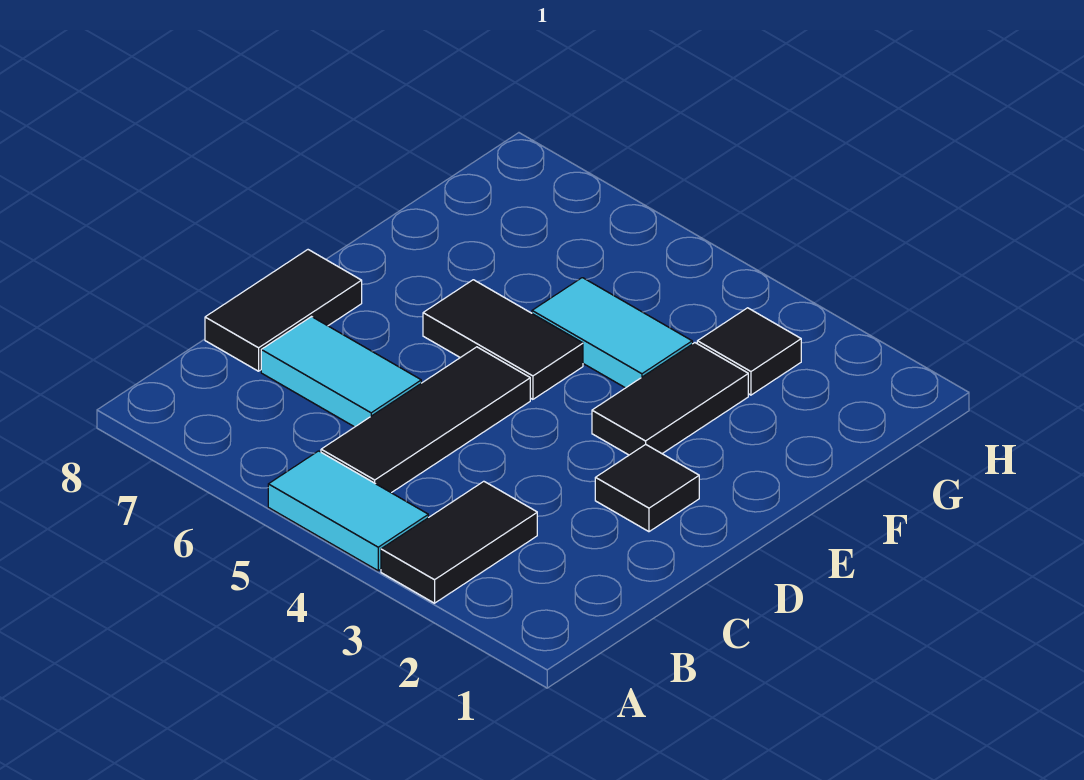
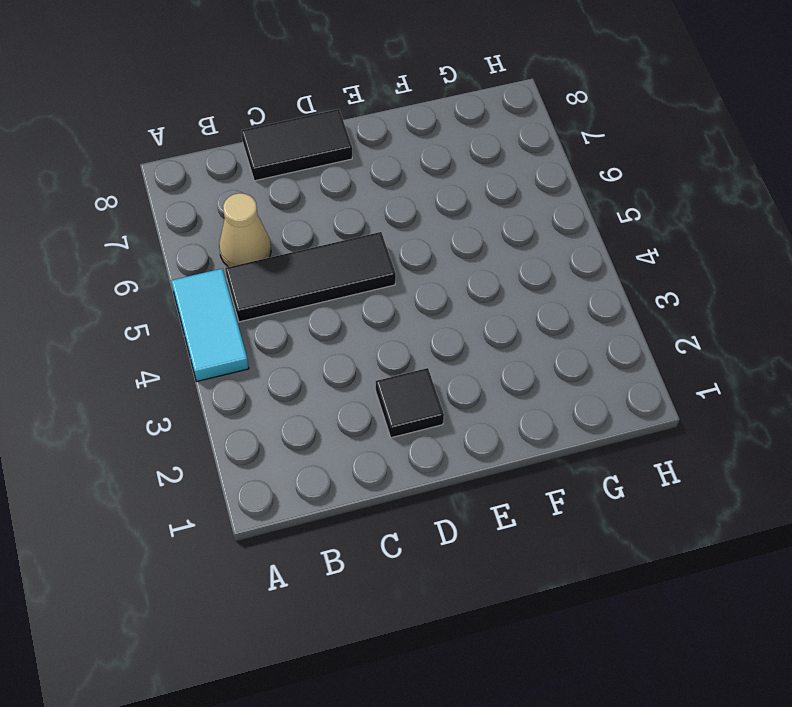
tan 1x1 cone [219,193,271,267] -> none
none -> black 1x2 tile [381,481,537,603]
none -> cyan 1x2 tile [261,317,421,427]

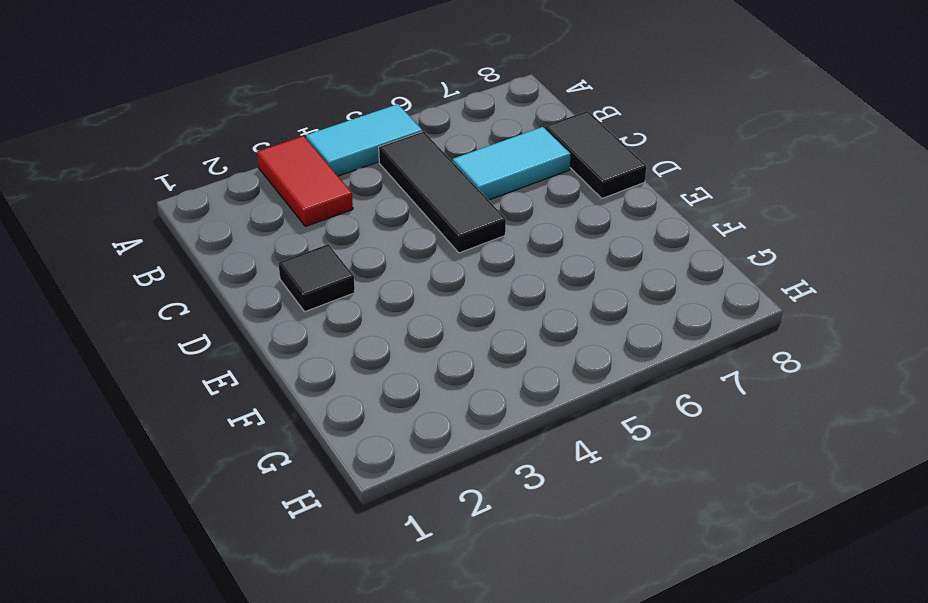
red 1x2 tile [257,136,353,226] -> black 1x2 tile [381,481,537,603]
none -> black 1x2 tile [592,343,748,455]
none -> black 1x2 tile [423,280,583,399]

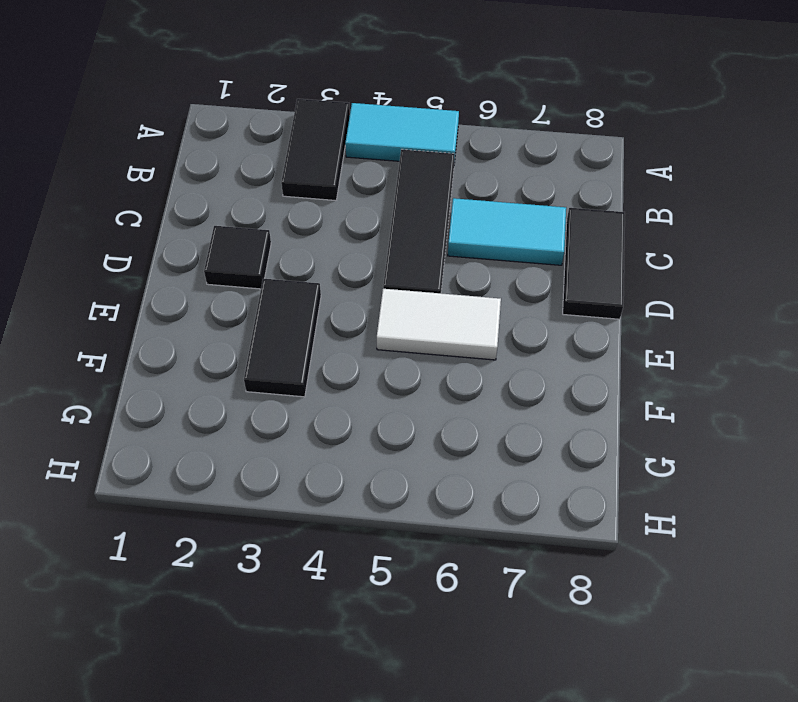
white 1x2 tile [377,289,501,360] -> black 1x2 tile [423,280,583,399]
none -> cyan 1x2 tile [532,278,692,388]
none -> black 1x1 tile [697,308,801,395]

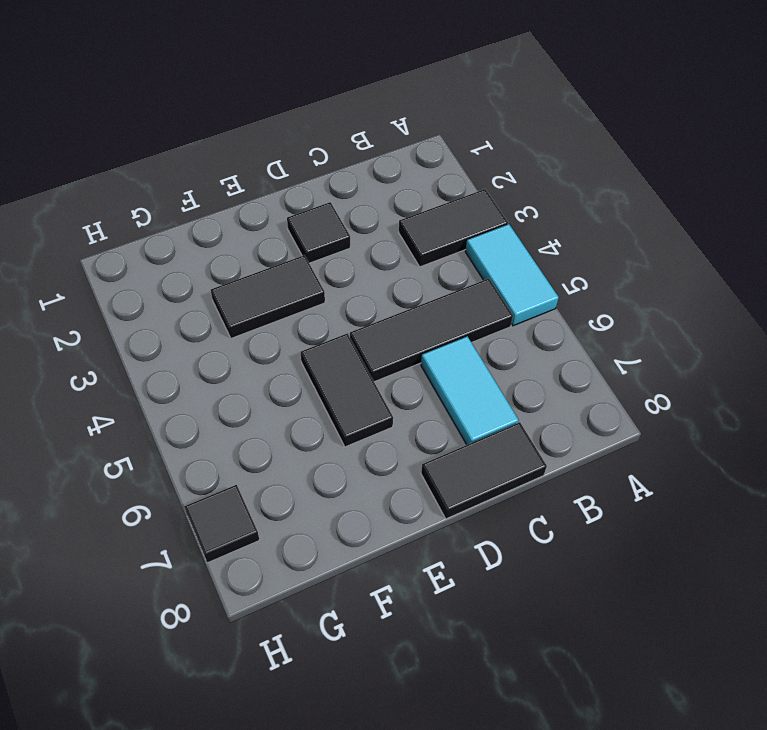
black 1x1 tile [184,485,259,563] -> black 1x1 tile moved to [697,308,801,395]
none -> cyan 1x2 tile [532,278,692,388]

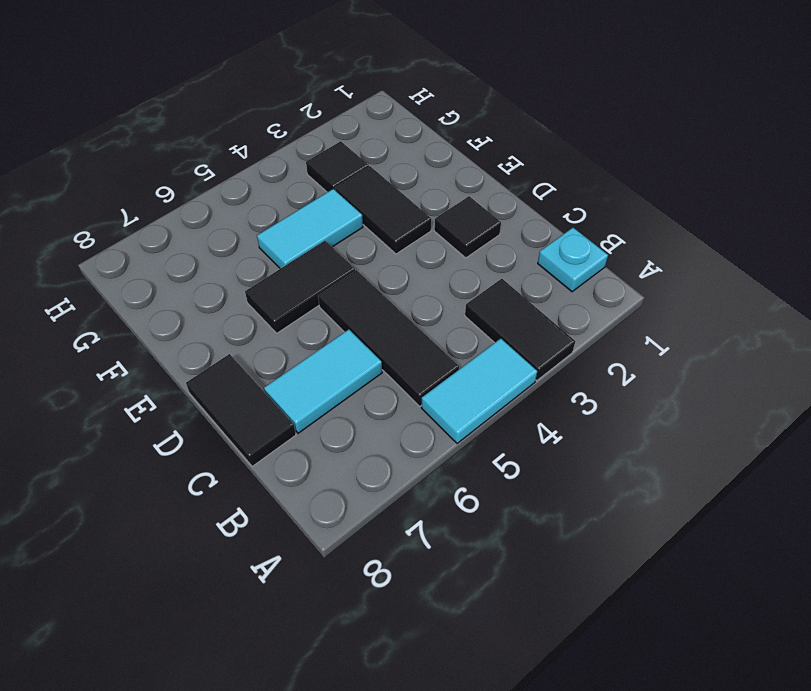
cyan 1x1 plate [538,228,608,292] -> none

